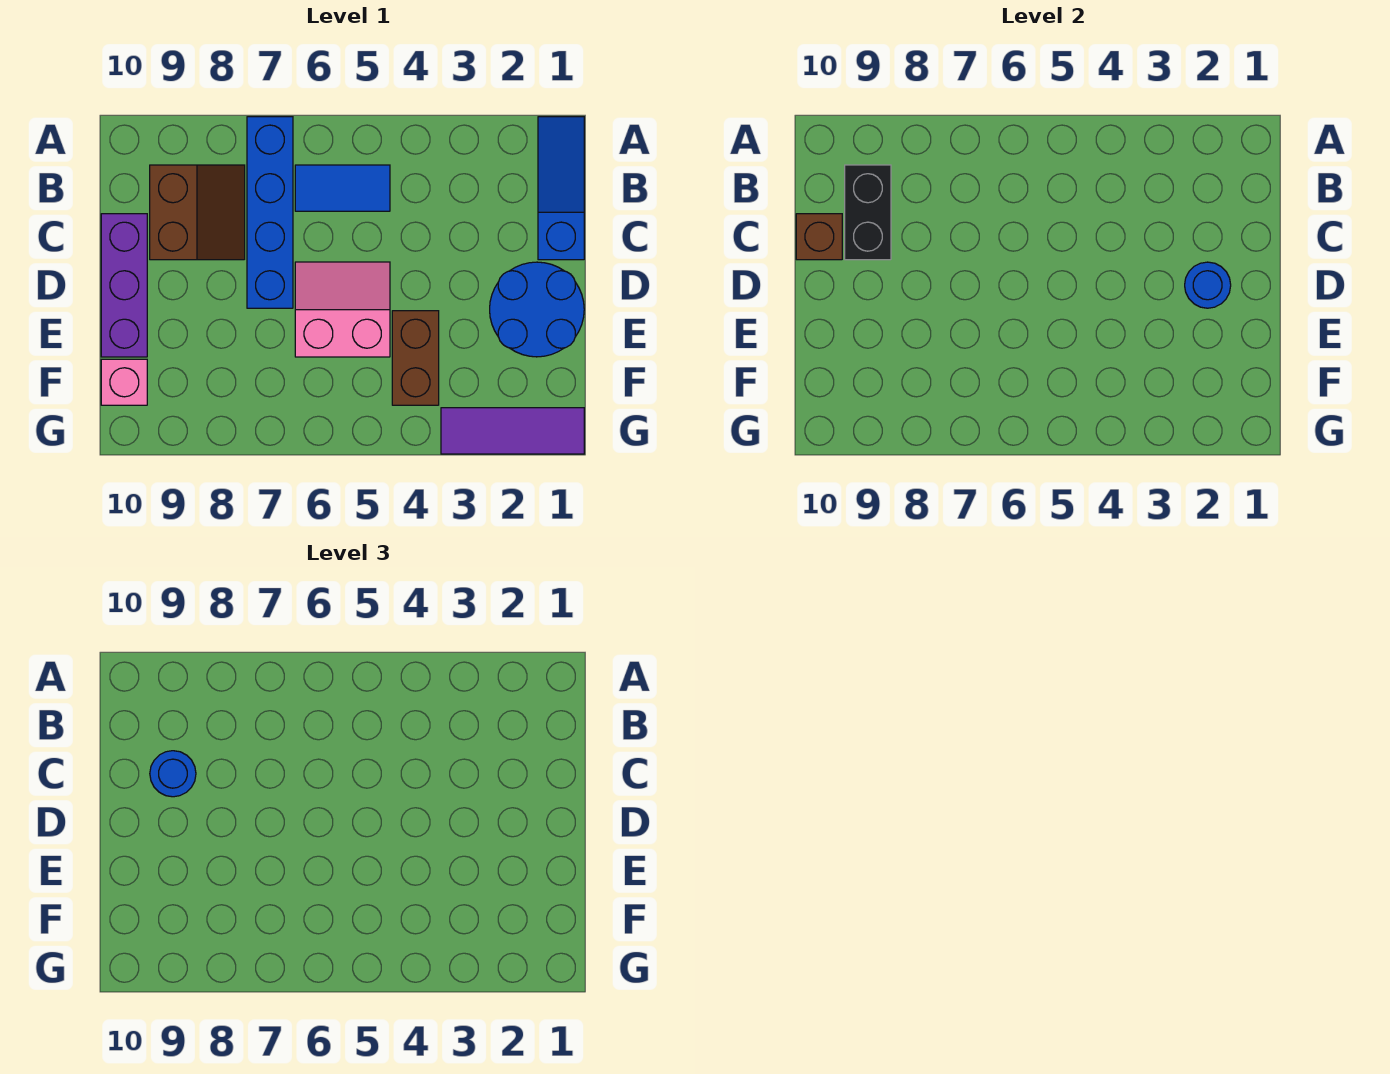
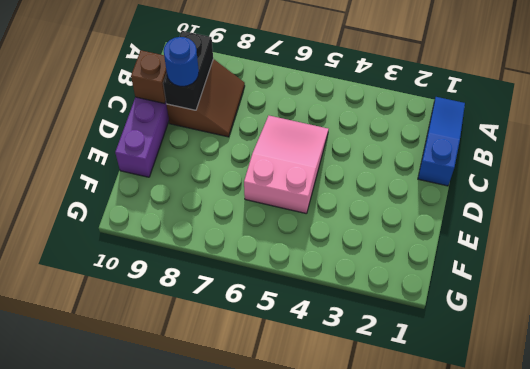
pink 2x3 slope [244,116,329,214] -> pink 2x2 slope [295,262,390,357]
none -> blue 1x4 brick [247,117,293,308]
none -> blue 1x2 tile [295,165,390,211]
none -> blue 2x2 round brick [490,262,584,357]

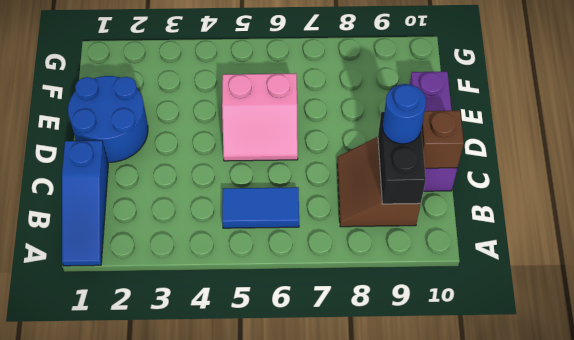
none -> blue 1x4 brick [247,117,293,308]
none -> brown 1x2 brick [392,311,439,405]
none -> pink 1x1 brick [101,359,147,405]

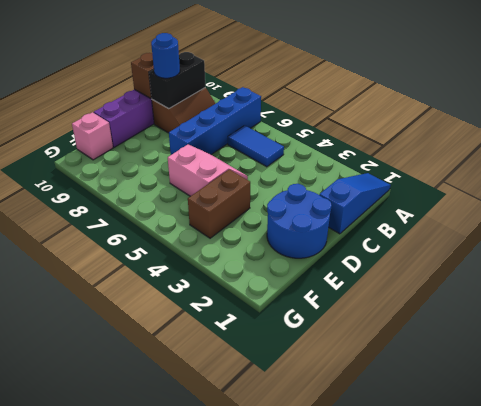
none -> purple 1x3 tile [441,408,584,454]
none -> blue 1x1 round brick [1185,262,1231,308]

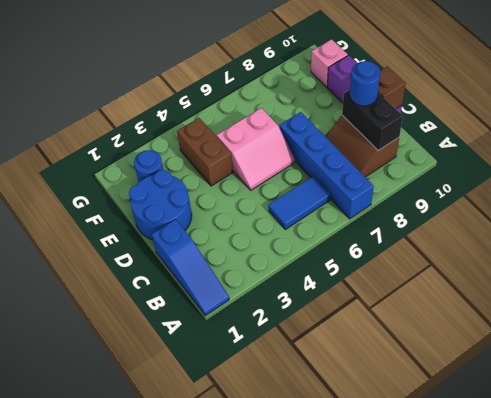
blue 1x1 round brick [134,150,164,182] -> blue 1x1 round brick moved to [1185,262,1231,308]
none -> purple 1x3 tile [441,408,584,454]

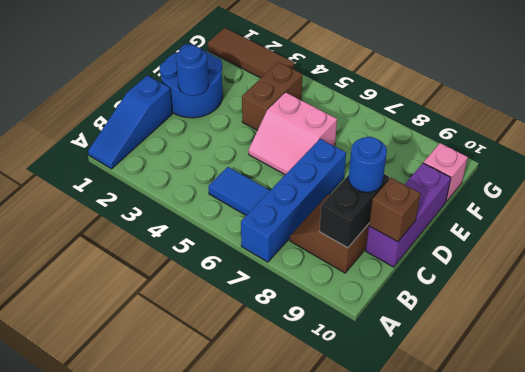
brown 1x3 tile [208,28,294,78] -> purple 1x3 tile [441,408,584,454]

